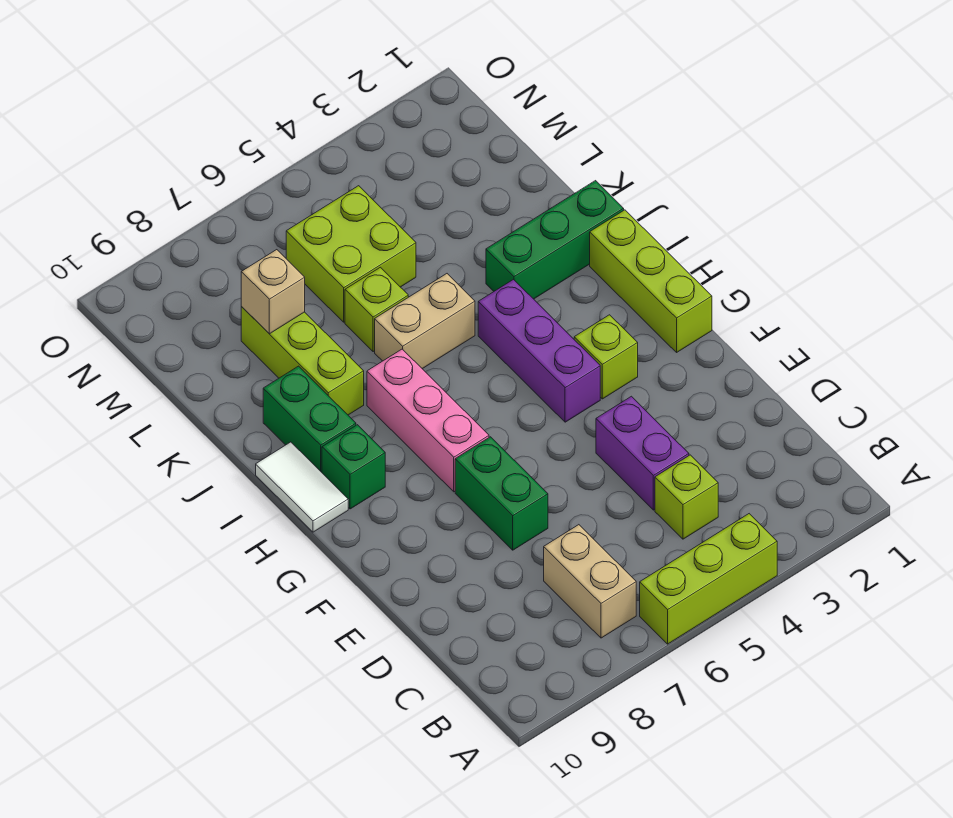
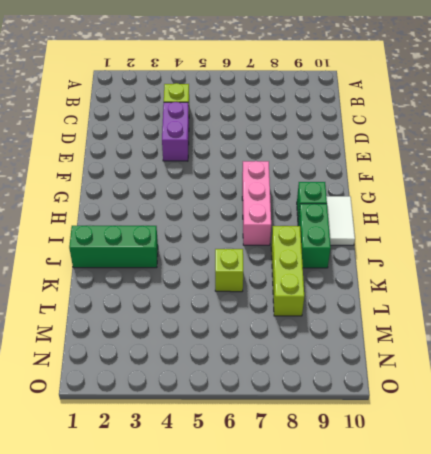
none -> lime 1x3 brick [640,514,777,644]
none -> tan 1x2 brick [544,525,636,638]
none -> green 1x2 brick [455,437,548,550]

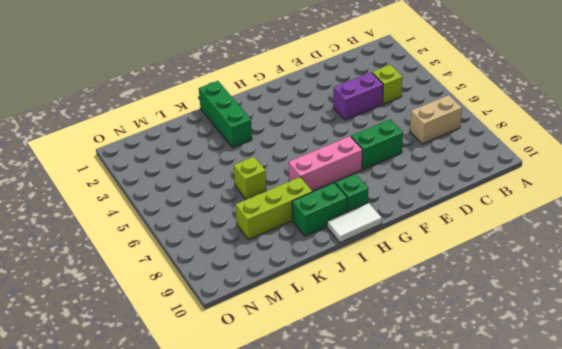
none -> lime 1x3 brick [640,514,777,644]
none -> lime 1x3 brick [590,210,712,352]
none -> lime 1x1 brick [574,315,638,399]

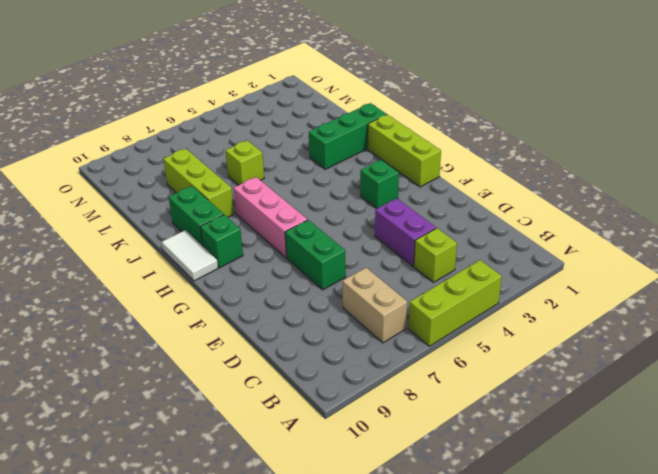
green 1x1 brick [360,160,399,209] -> lime 1x1 brick [574,315,638,399]
none -> purple 1x3 brick [478,280,600,422]
none -> tan 1x2 brick [375,274,475,369]
none -> lime 2x2 brick [286,186,416,322]

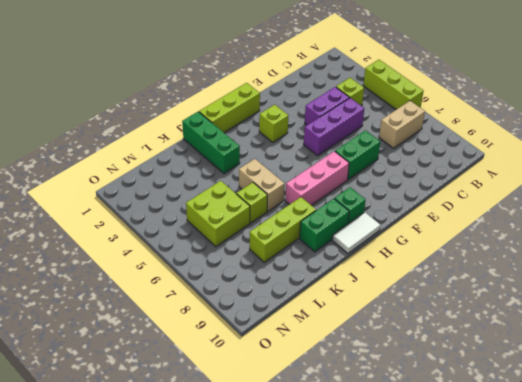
purple 1x3 brick [304,98,364,155] -> purple 1x3 brick moved to [478,280,600,422]
none -> tan 1x1 brick [241,250,305,334]

